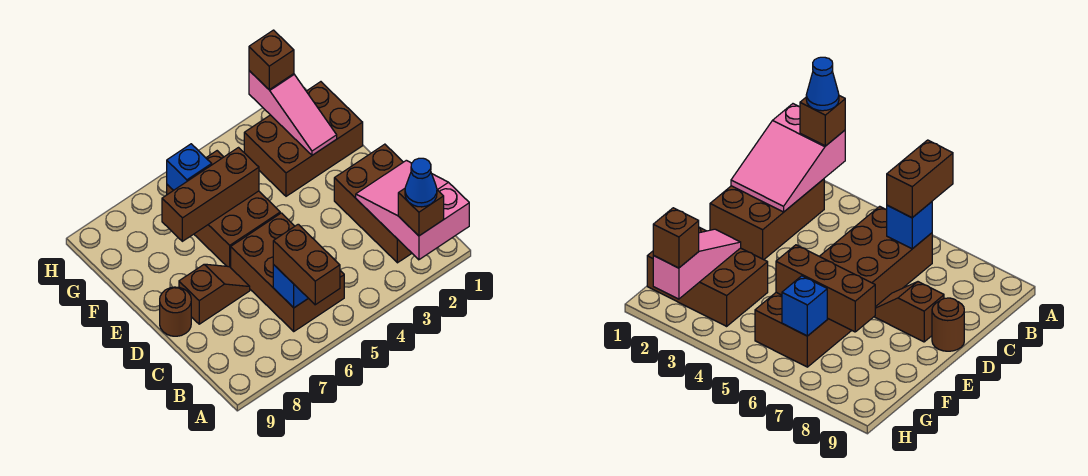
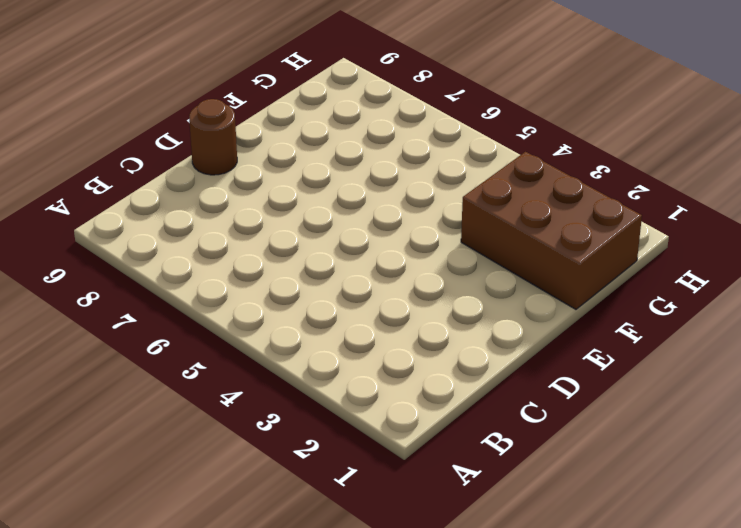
none -> brown 2x3 brick [334,144,412,263]
none -> brown 2x3 brick [231,213,344,331]
none -> brown 1x2 slope [179,264,250,324]

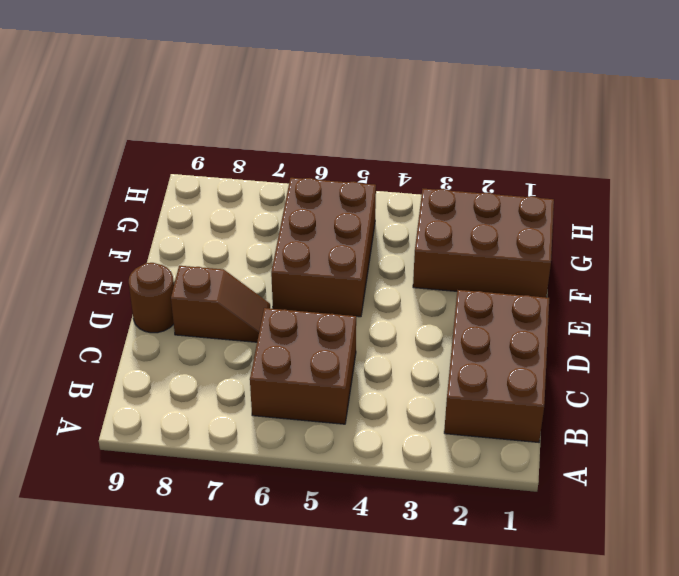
brown 2x2 brick [250,308,356,424] -> brown 2x3 brick [231,213,344,331]
none -> pink 2x3 slope [356,160,469,260]
none -> blue 1x1 brick [273,264,308,308]
none -> pink 1x3 slope [249,71,337,155]

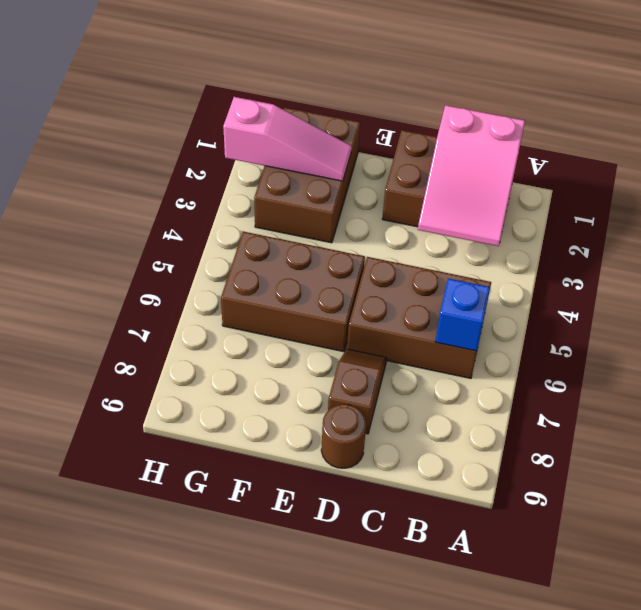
pink 2x3 slope [418,105,525,246] -> pink 2x3 slope turned to [356,160,469,260]
none -> brown 1x3 brick [162,148,259,241]
none -> blue 1x1 brick [167,144,212,190]
none -> brown 1x1 brick [398,189,444,236]

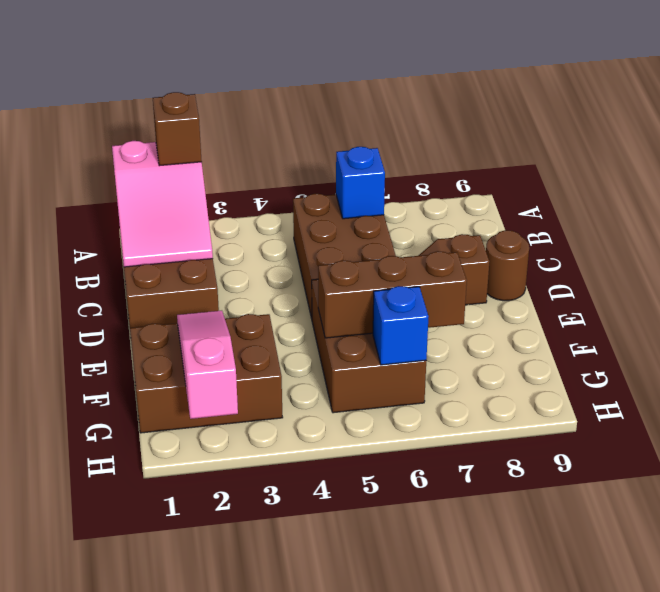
none -> brown 1x2 brick [273,224,340,305]
none -> brown 1x1 brick [249,30,294,90]
none -> blue 1x1 cone [405,158,437,207]

